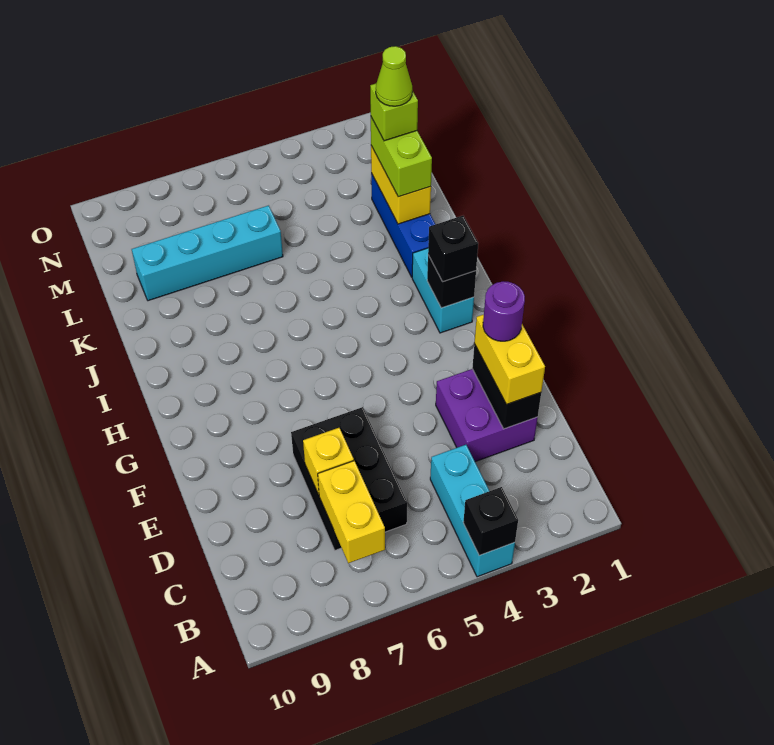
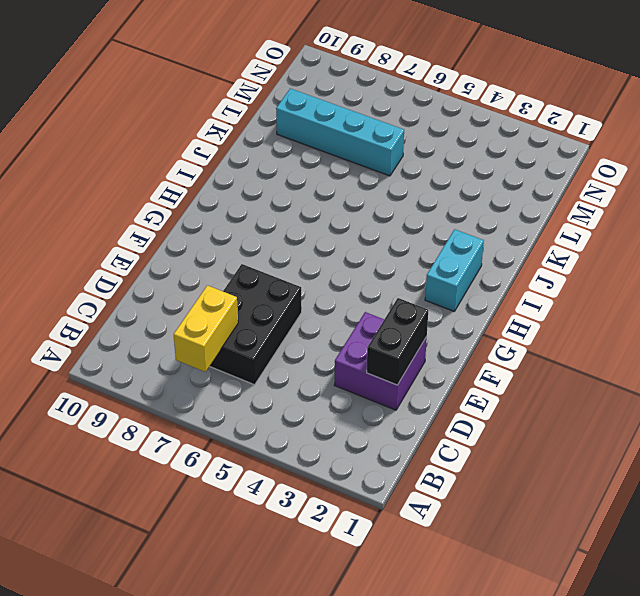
none -> cyan 1x3 brick [430,445,515,577]
none -> blue 1x3 brick [371,173,435,277]
none -> black 1x1 brick [463,487,518,555]

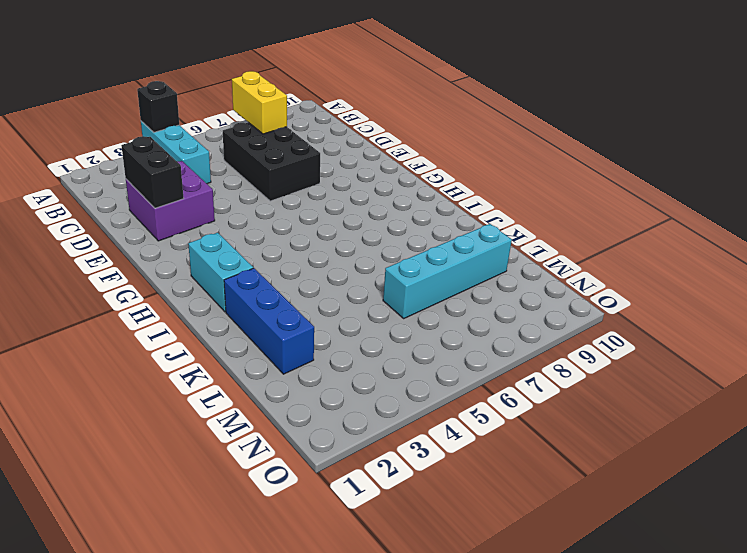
none -> yellow 1x1 brick [303,428,354,495]
none -> black 1x1 brick [427,255,476,308]
none -> yellow 1x2 brick [371,146,431,224]

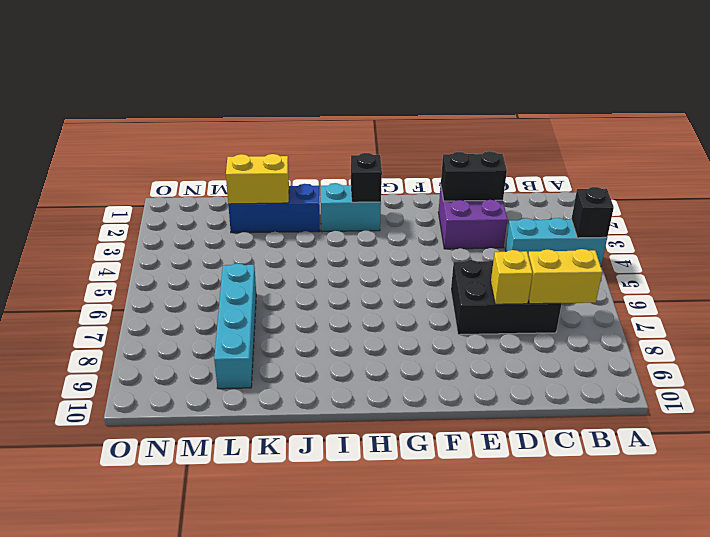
none -> yellow 1x2 brick [474,315,545,404]
none -> black 1x1 brick [428,216,478,282]
none -> lime 1x2 brick [371,117,432,197]

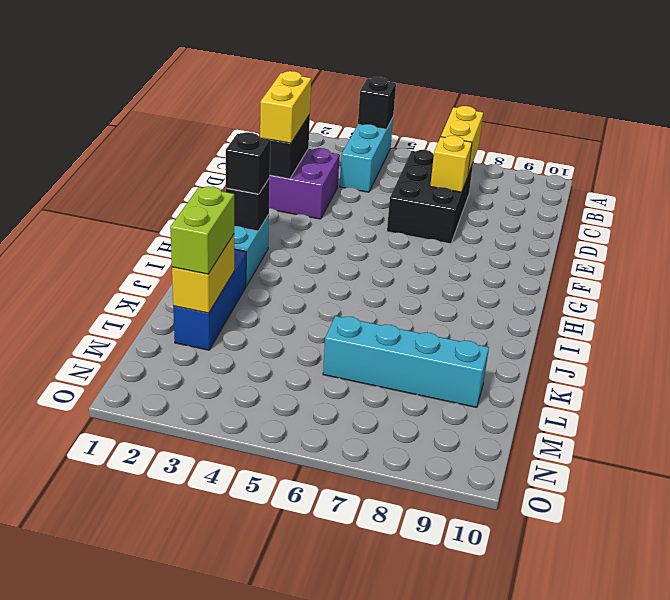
none -> purple 1x1 round brick [483,281,525,341]
none -> lime 1x1 brick [370,84,418,141]
none -> lime 1x1 cone [376,46,412,106]

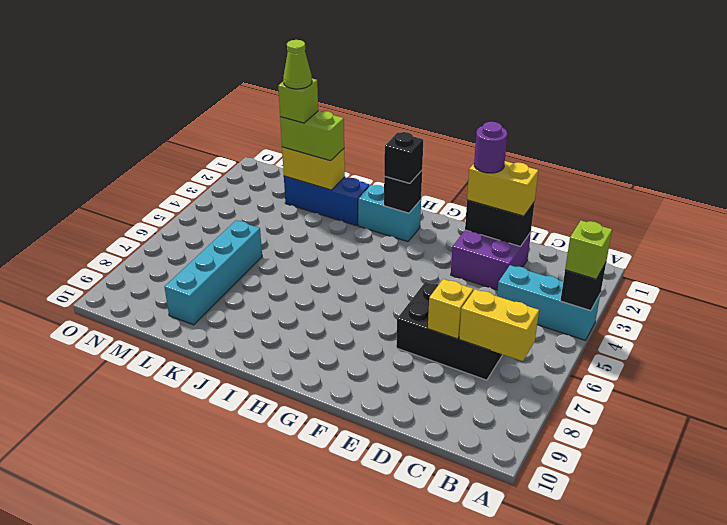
lime 1x1 brick [565,221,612,279] -> none

